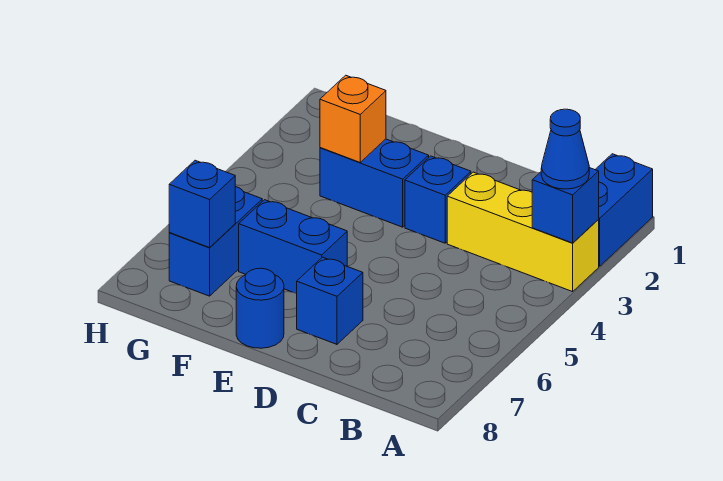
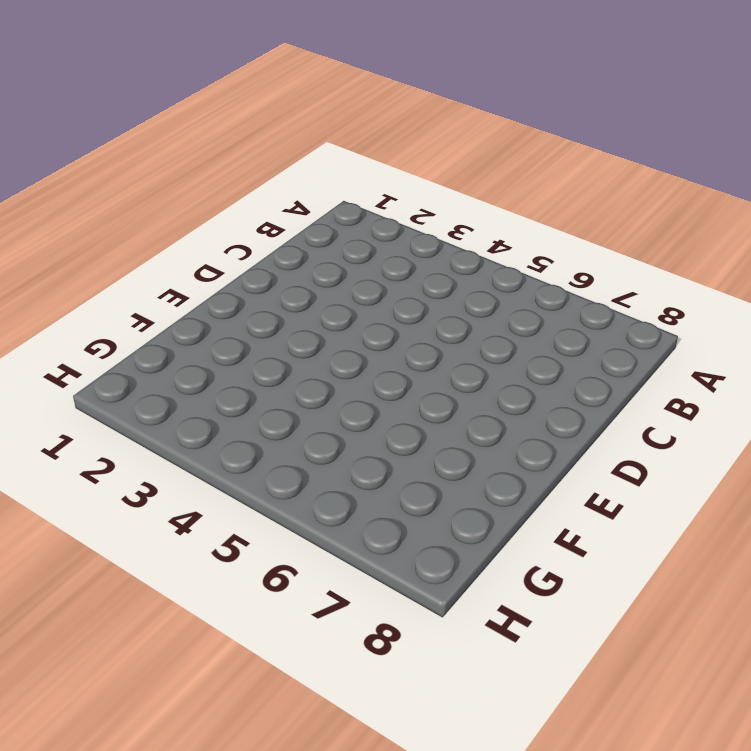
none -> blue 1x2 brick [595,154,653,266]
none -> yellow 1x3 brick [447,172,599,292]
none -> blue 1x1 brick [405,156,471,243]

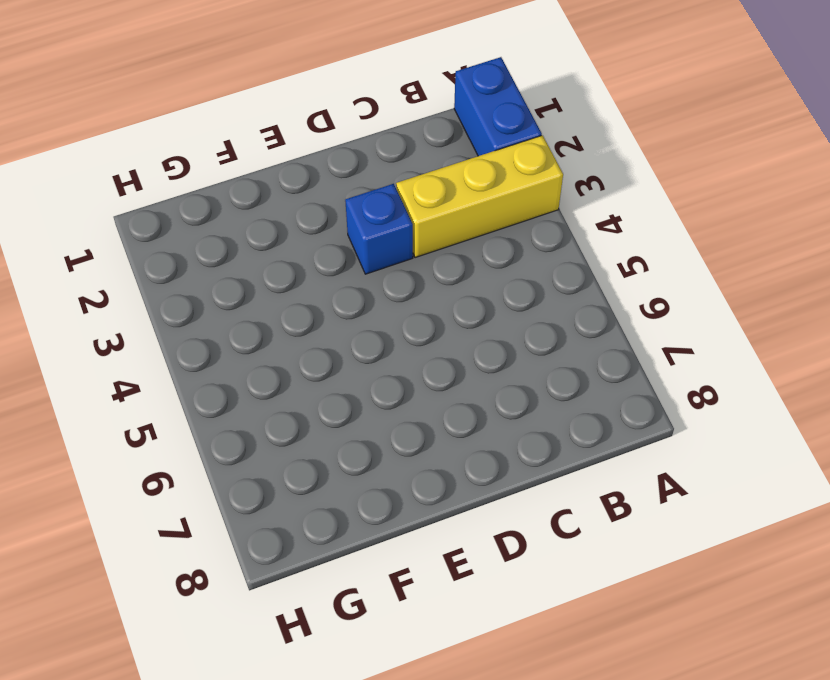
none -> blue 1x1 brick [297,257,363,344]
none -> blue 1x2 brick [320,139,429,227]
none -> blue 1x2 brick [239,200,347,294]

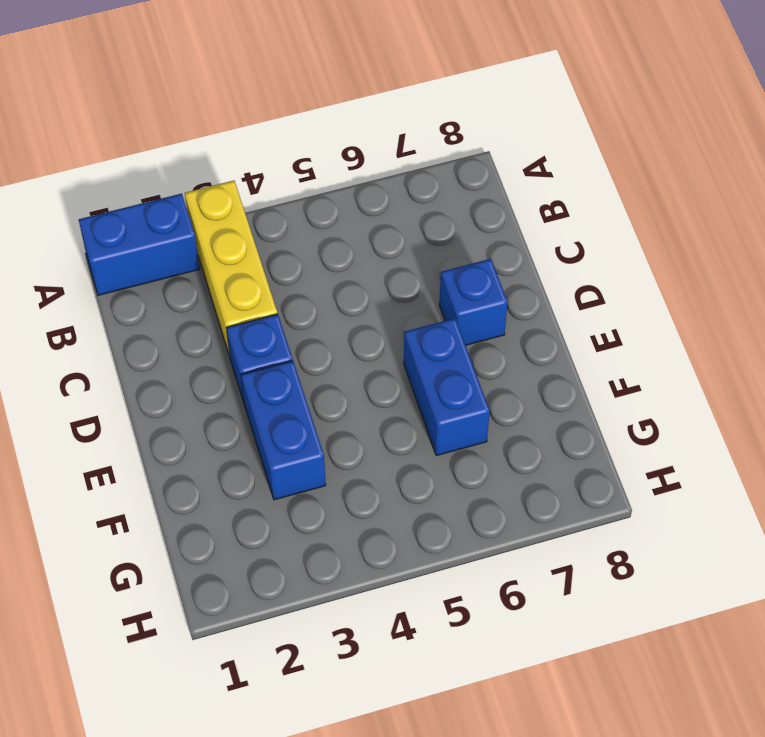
none -> blue 1x1 round brick [236,268,284,348]
none -> blue 1x2 brick [169,186,262,296]
none -> blue 1x1 brick [532,168,599,243]

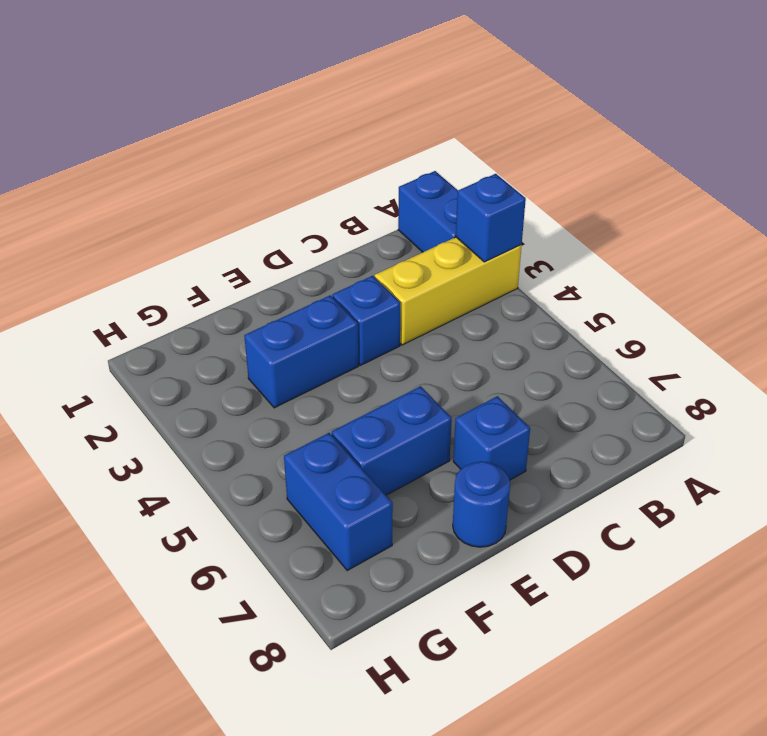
none -> orange 1x1 brick [320,75,386,162]
none -> blue 1x1 brick [169,160,235,248]
none -> blue 1x1 cone [541,109,589,189]

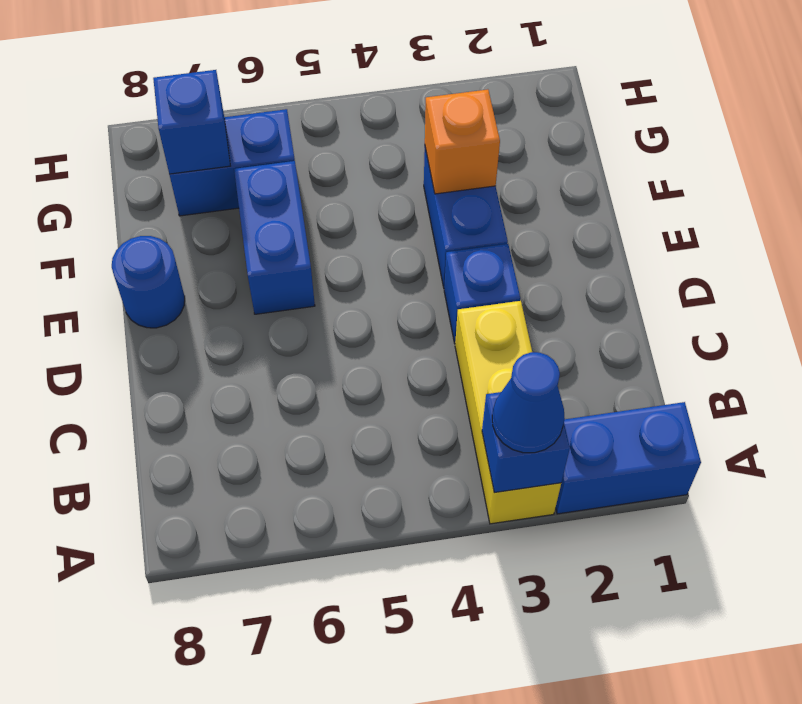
none -> blue 1x1 brick [297,257,363,344]

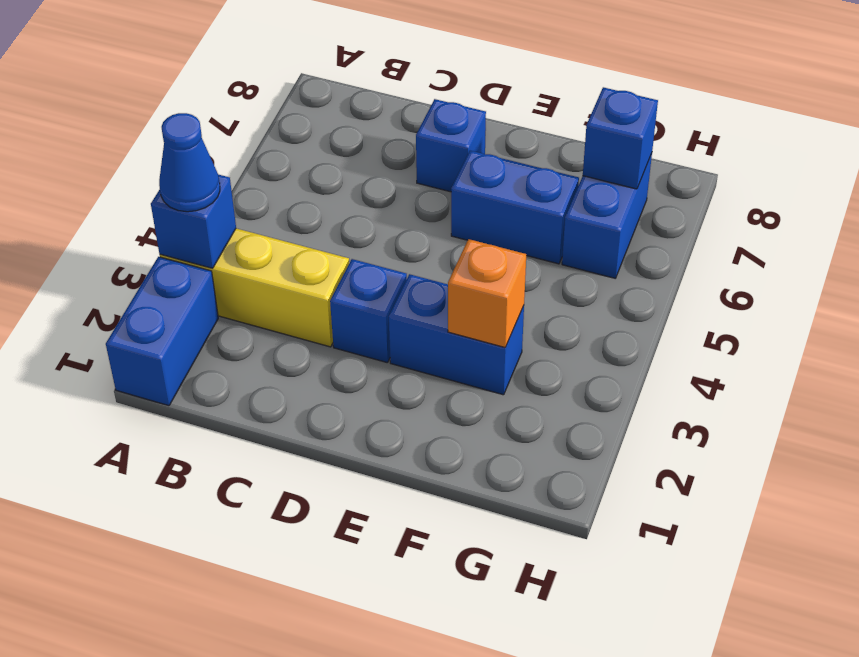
none -> blue 1x1 round brick [236,268,284,348]

